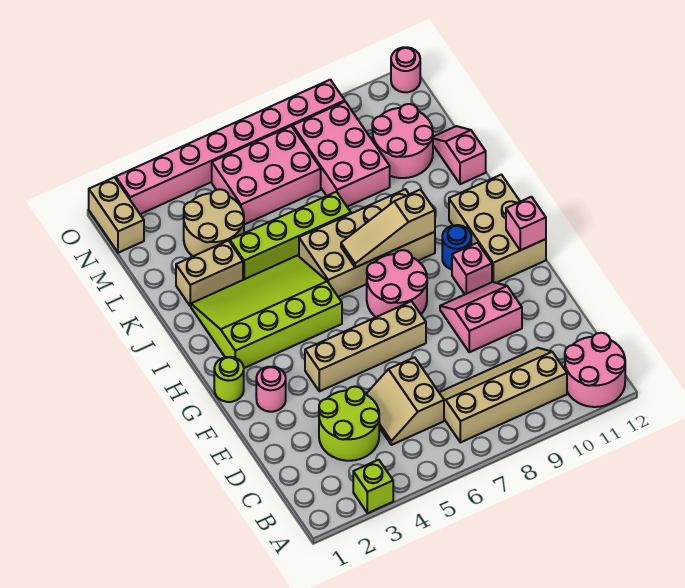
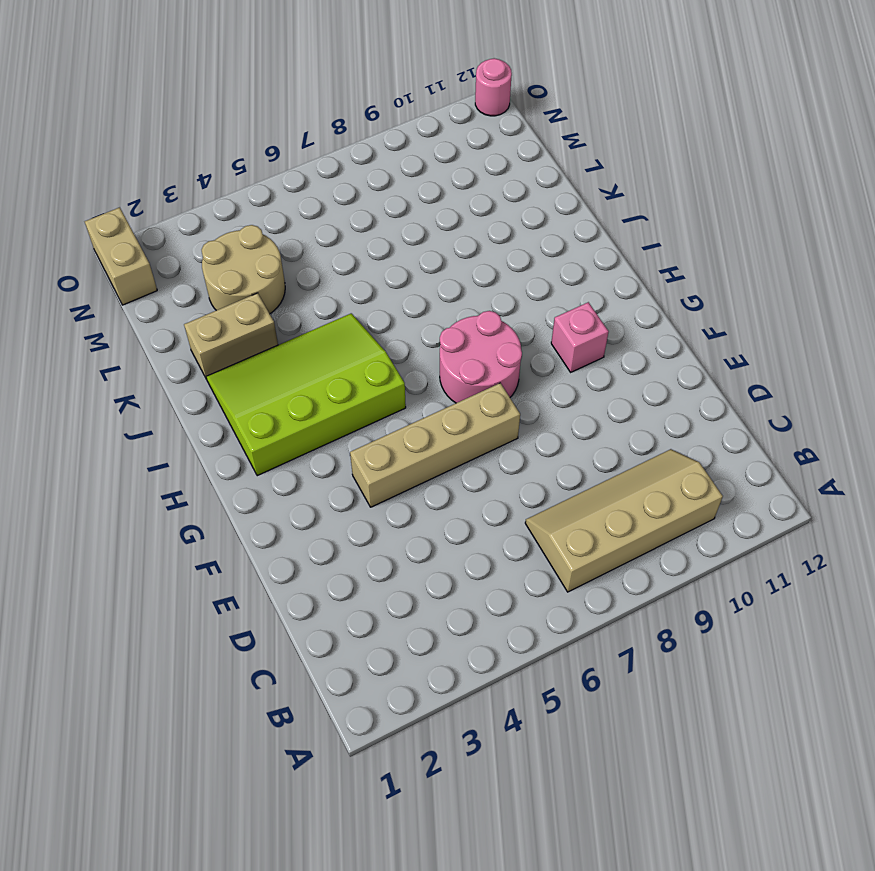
none -> lime 1x1 brick [353,460,393,513]
none -> pink 2x2 round brick [565,333,625,407]
none -> lime 2x2 round brick [319,387,379,461]

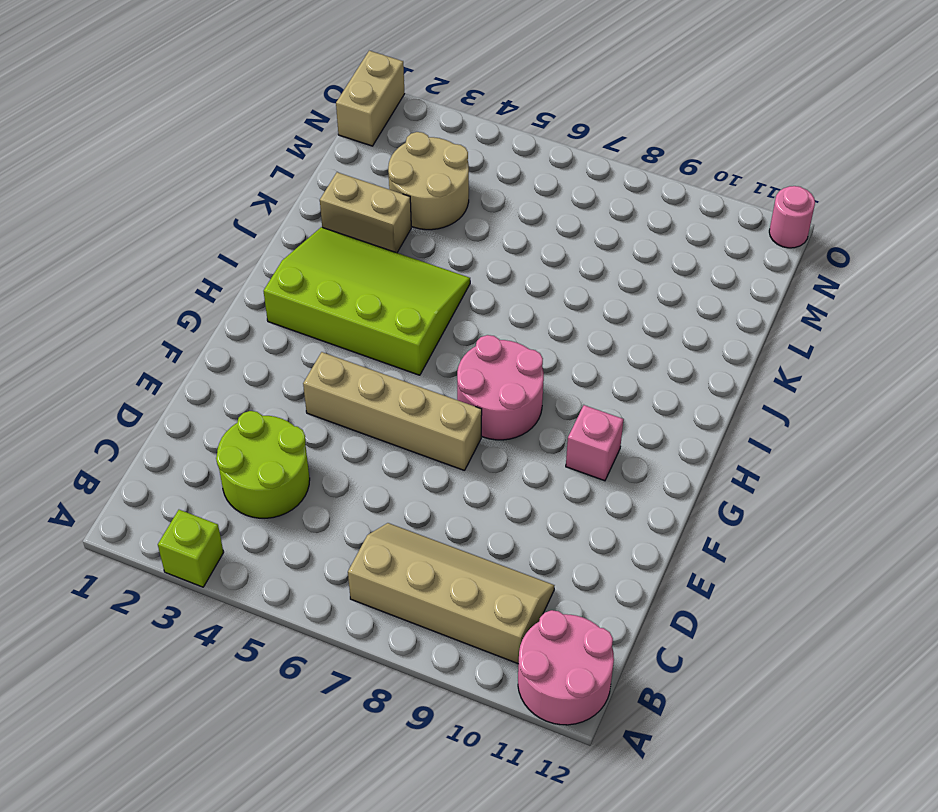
none -> tan 2x2 slope [366,357,444,445]
none -> pink 2x2 slope [440,282,522,352]
none -> pink 1x1 round brick [256,367,286,412]

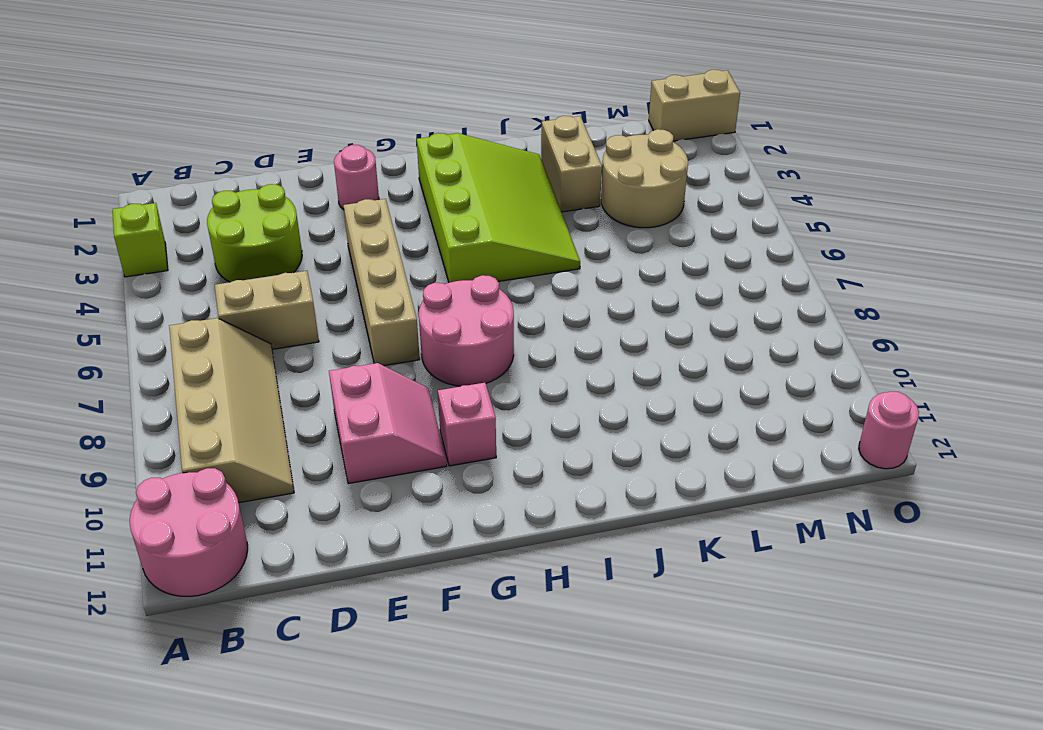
none -> lime 1x1 round brick [214,357,244,402]
none -> tan 2x3 brick [449,175,546,283]
none -> blue 1x1 round brick [442,225,471,269]

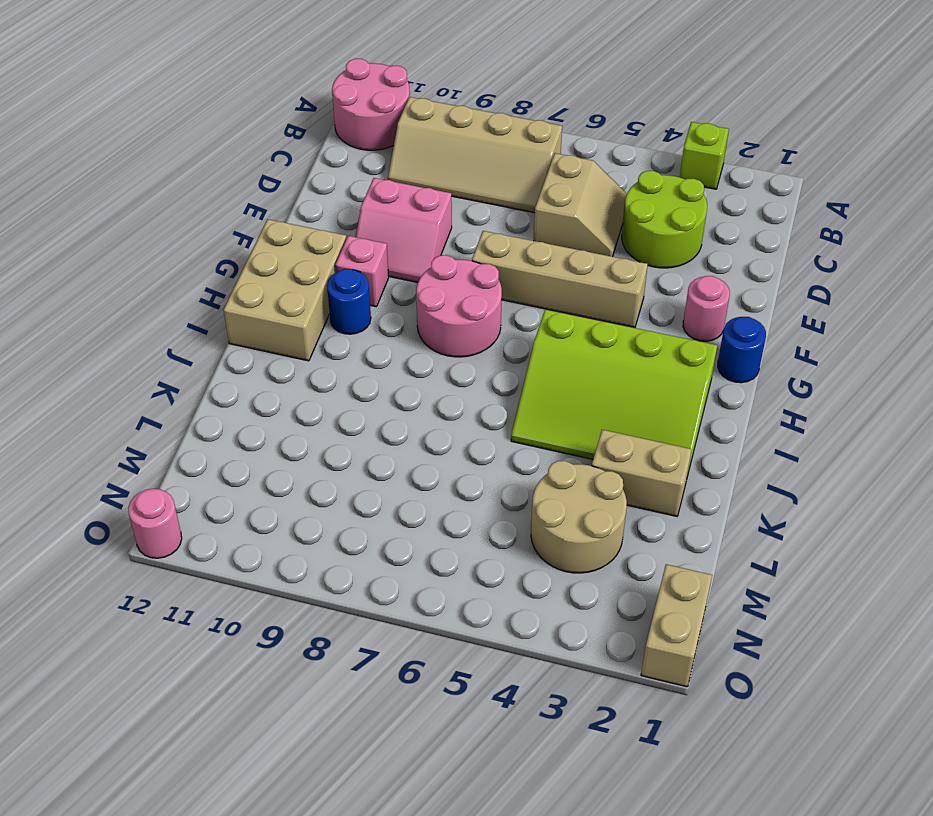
blue 1x1 round brick [718,317,766,383] -> lime 1x1 round brick [214,357,244,402]
none -> tan 2x4 brick [299,189,435,297]
none -> lime 1x4 brick [230,192,351,280]
none -> pink 1x2 slope [433,126,486,184]

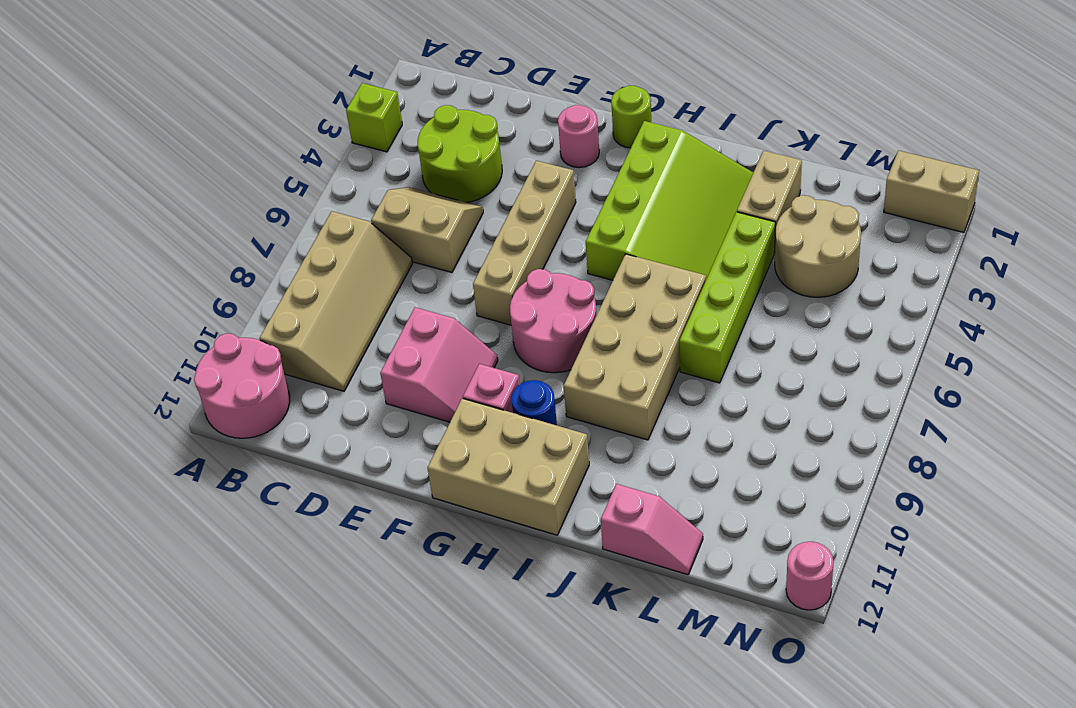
none -> pink 2x3 brick [293,102,390,207]
none -> pink 2x2 round brick [372,104,433,178]
none -> pink 2x3 brick [212,126,321,225]

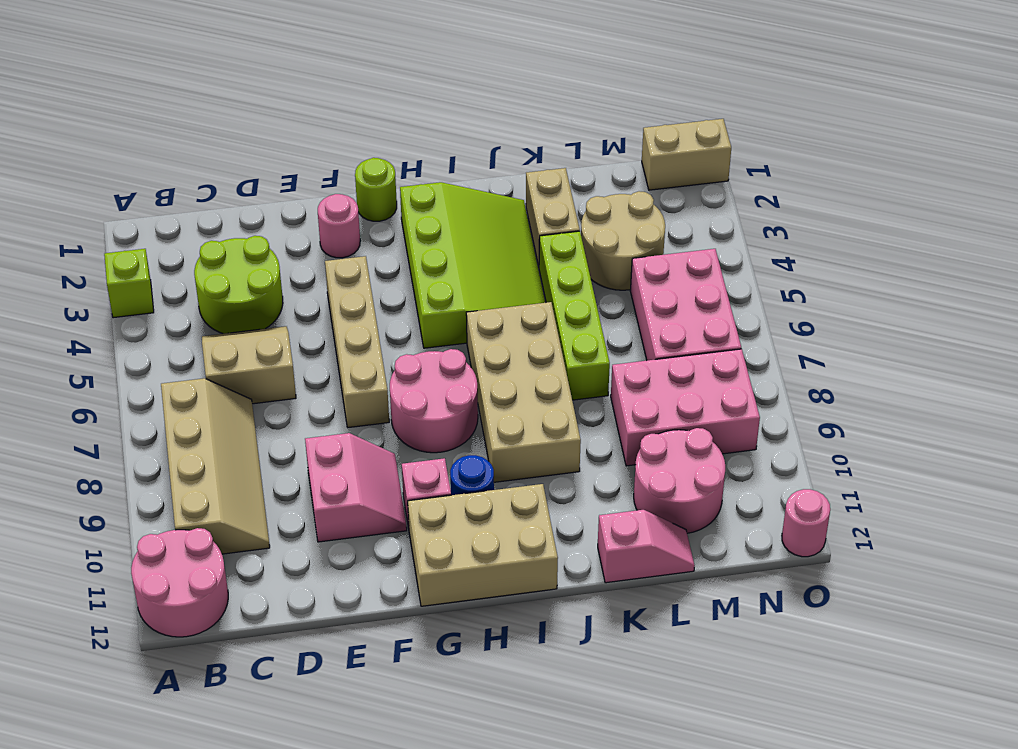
none -> pink 1x8 brick [116,80,345,214]
none -> pink 1x1 brick [506,197,546,250]
none -> tan 1x3 slope [341,190,435,268]

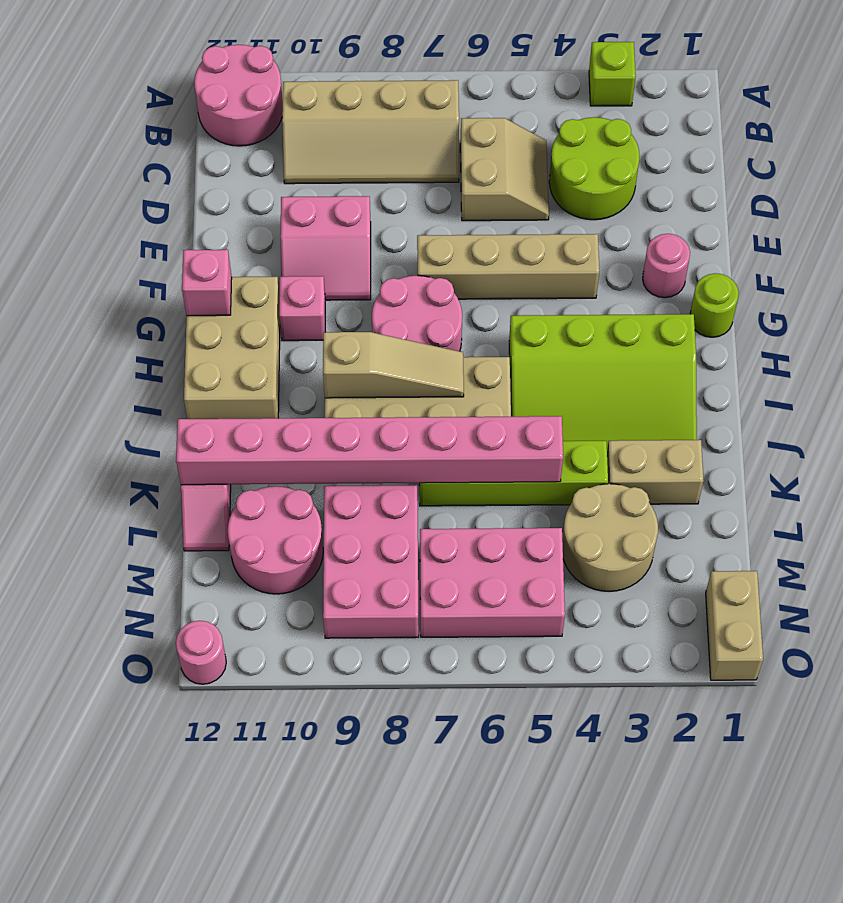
pink 1x8 brick [176,416,563,485] -> pink 1x8 brick moved to [116,80,345,214]
none -> blue 1x1 round brick [442,225,471,269]

